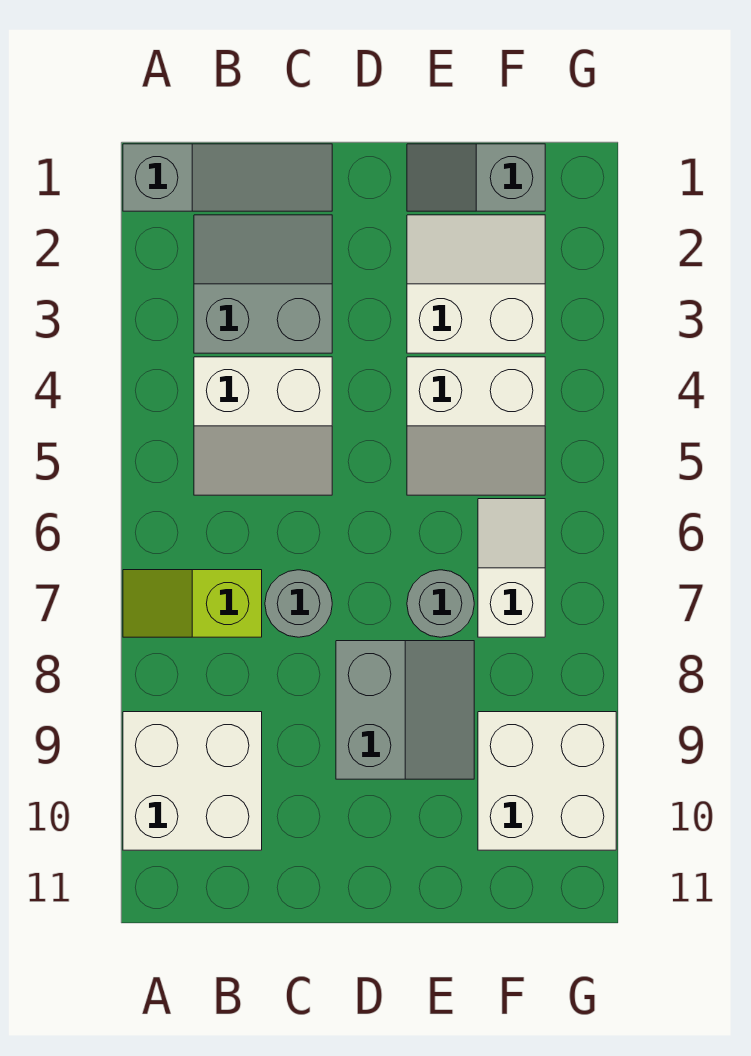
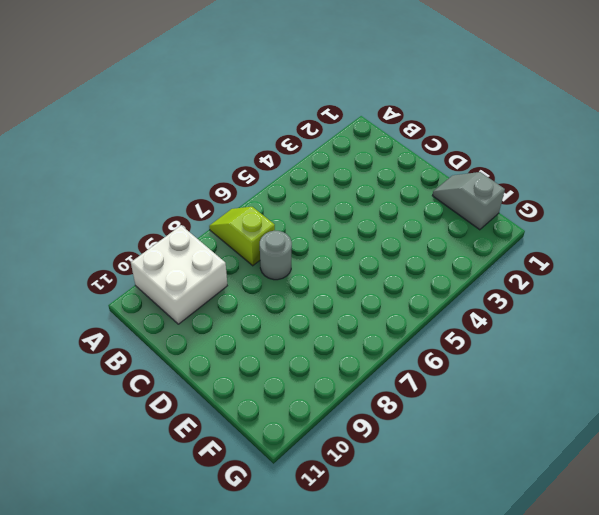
none -> grey 1x3 slope [123,144,332,211]
none -> grey 2x2 slope [194,215,332,353]
none -> white 2x2 slope [194,357,332,495]

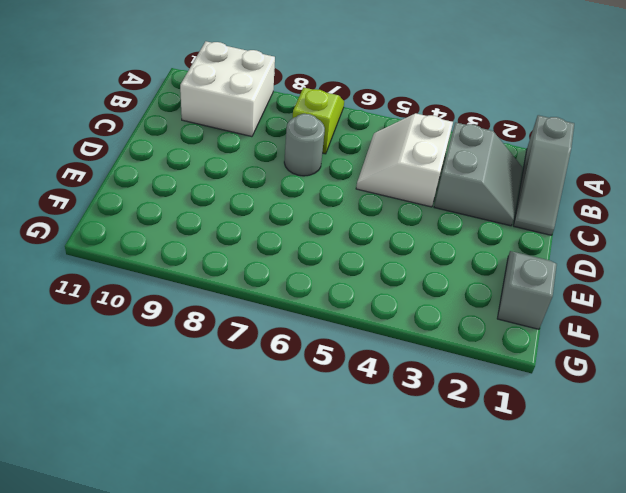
none -> grey 2x2 slope [336,641,474,779]
none -> white 2x2 slope [407,215,545,353]
none -> white 2x2 slope [407,357,545,495]

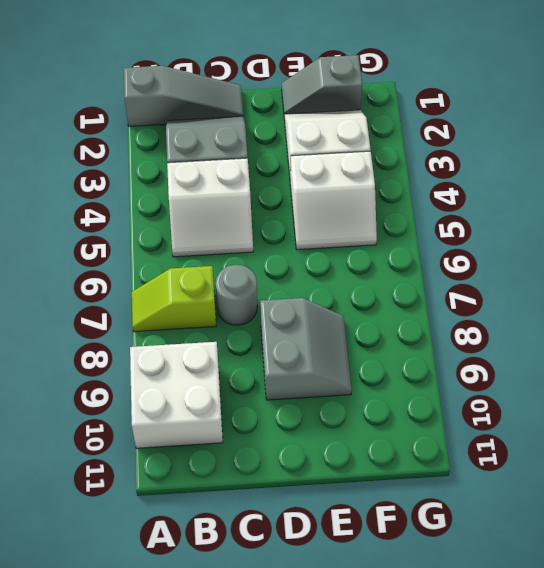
none -> grey 1x1 round brick [407,570,474,637]
none -> white 1x2 slope [478,499,545,637]
none -> white 2x2 brick [478,712,616,850]

